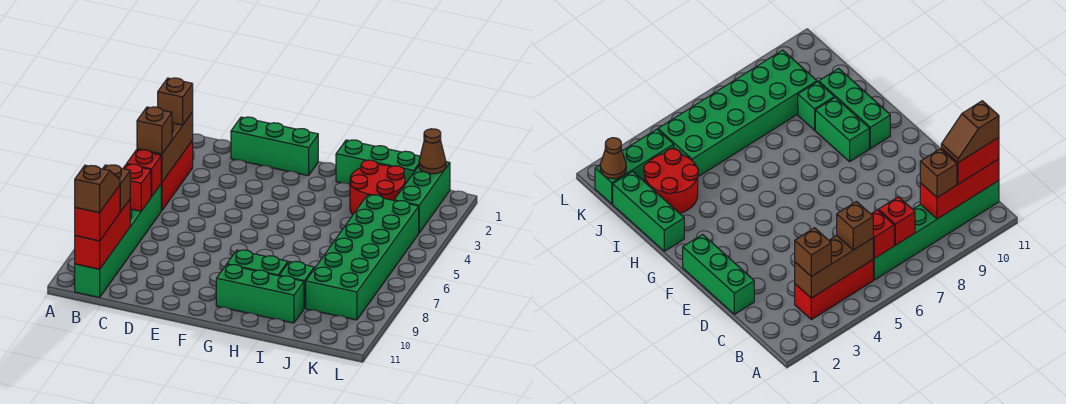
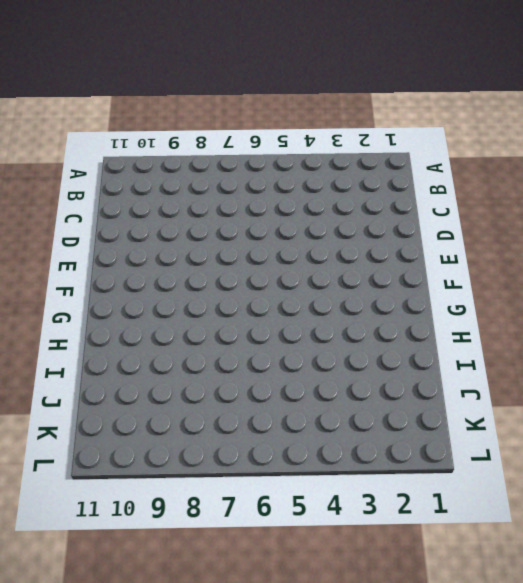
none -> red 1x3 brick [161,140,193,211]
none -> green 1x6 brick [75,185,161,298]
none -> green 1x3 brick [231,117,318,176]

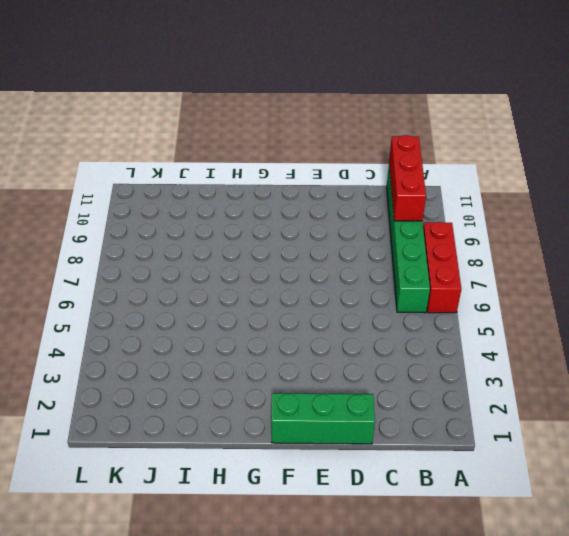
red 1x3 brick [423,222,461,313] -> red 1x3 brick moved to [161,140,193,211]
none -> green 1x2 brick [227,250,288,276]
none -> green 1x3 brick [216,265,304,323]
none -> green 1x3 brick [336,140,420,184]

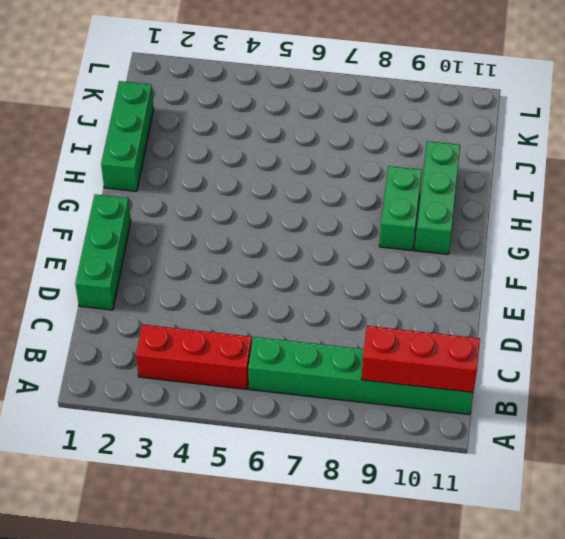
none -> red 2x2 round brick [350,160,405,214]
none -> green 1x1 brick [279,261,314,308]
none -> green 2x6 brick [306,195,419,320]

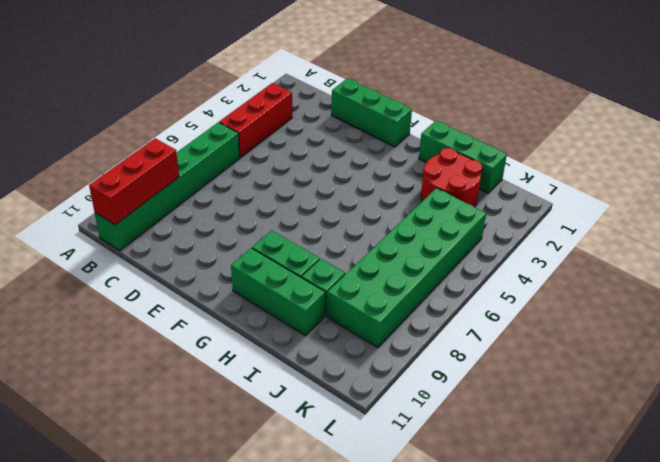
none -> green 1x3 brick [394,162,450,233]
none -> brown 1x3 brick [137,112,193,182]
none -> red 1x1 brick [127,150,162,197]

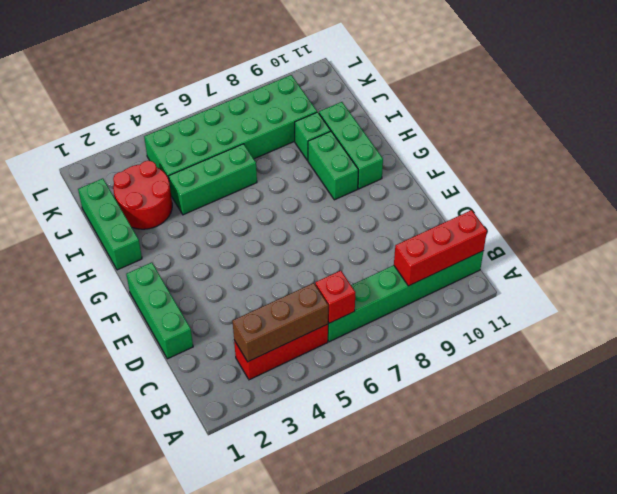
green 1x3 brick [169,144,257,215] -> green 1x3 brick moved to [394,162,450,233]
none -> red 1x1 brick [123,164,151,211]
none -> brown 1x1 cone [419,129,446,174]
none -> brown 1x1 brick [158,78,193,125]

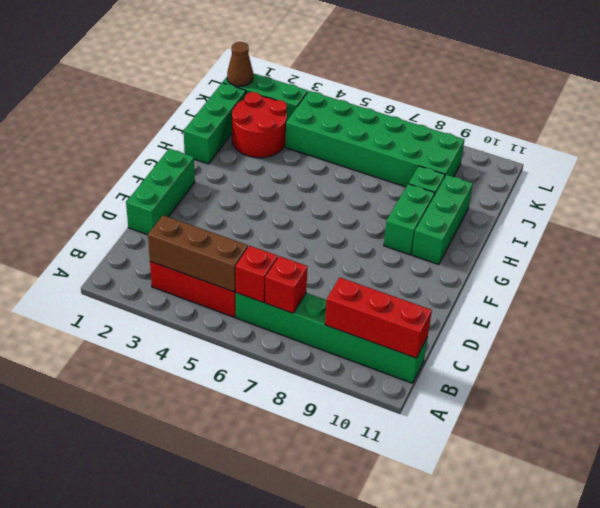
none -> brown 1x1 brick [158,78,193,125]
none -> brown 1x1 brick [137,107,172,154]
none -> brown 1x1 brick [103,165,130,212]

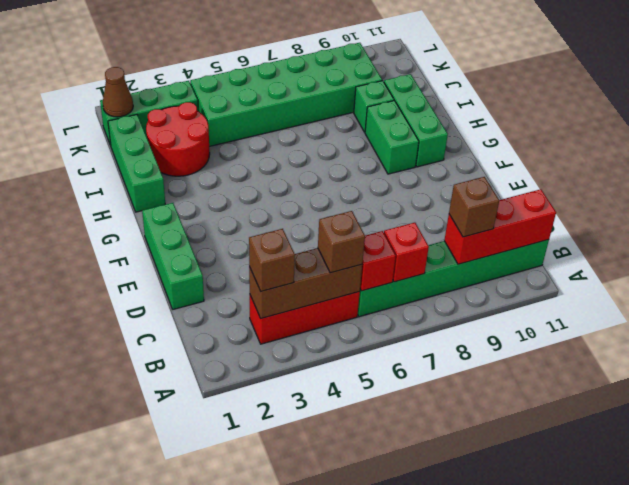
none -> red 1x2 brick [75,185,120,241]
none -> brown 1x2 slope [75,165,120,213]

